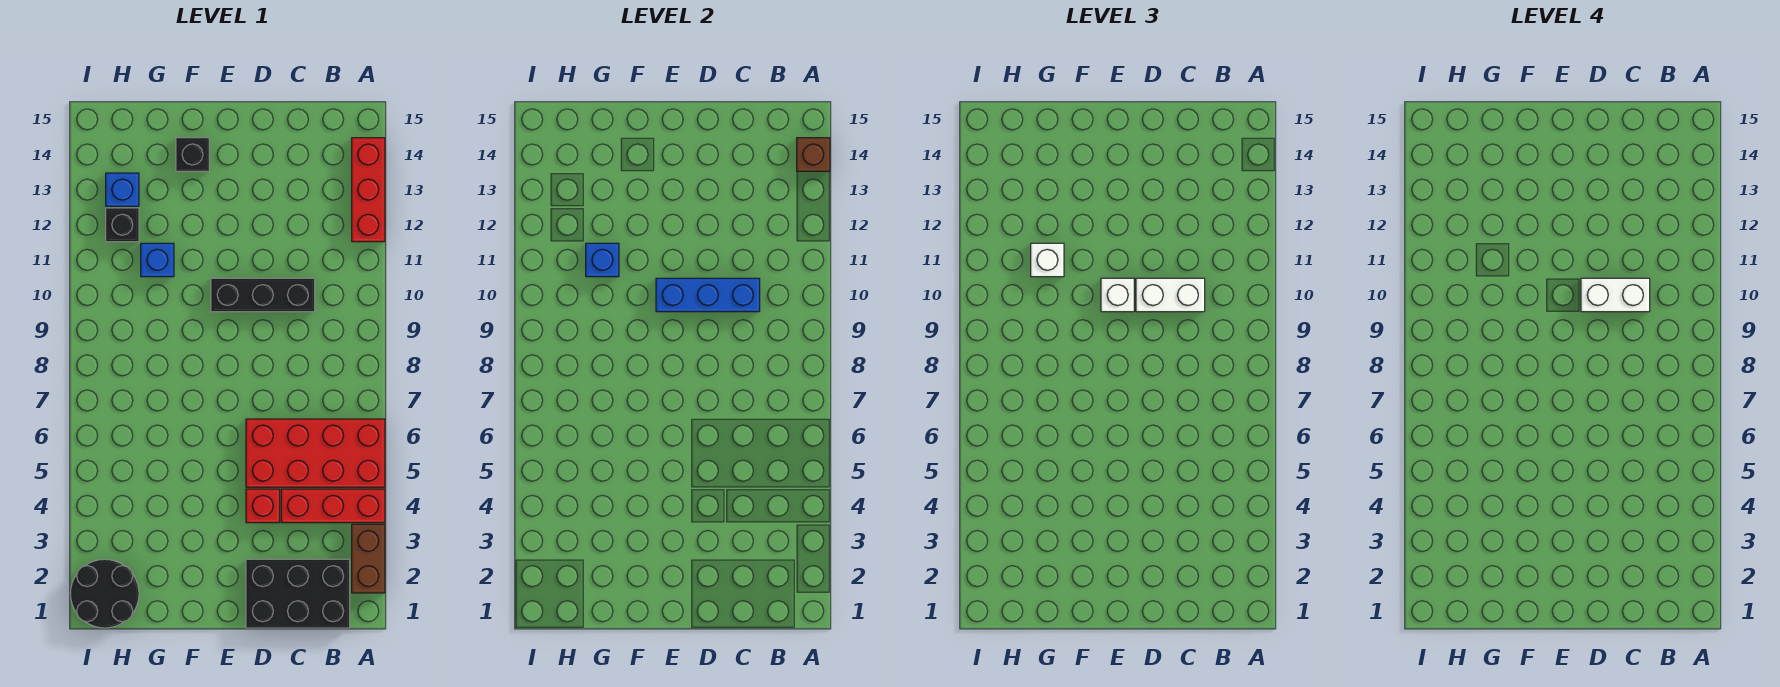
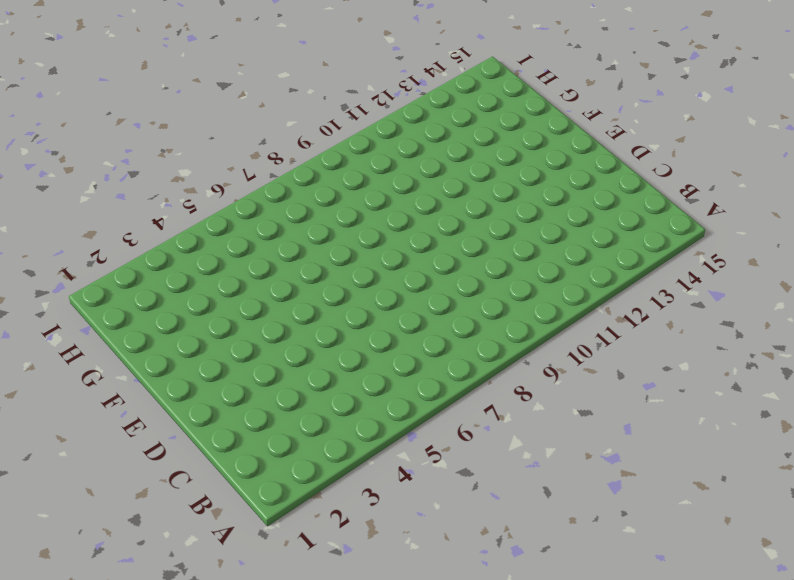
none -> brown 1x2 brick [352,524,385,593]
none -> red 1x3 brick [281,489,385,523]
none -> red 2x4 brick [246,419,385,487]

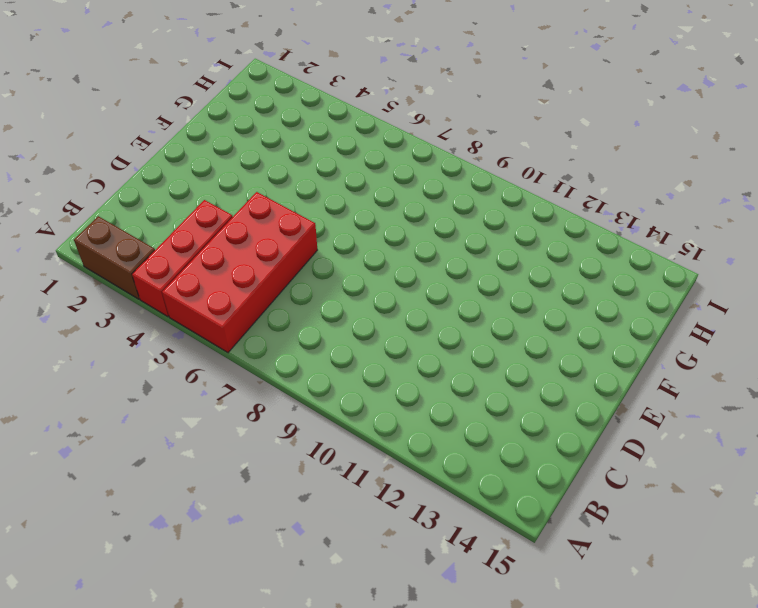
none -> red 1x3 brick [352,138,385,242]
none -> black 2x3 brick [246,559,350,628]
none -> black 1x3 brick [211,278,315,312]

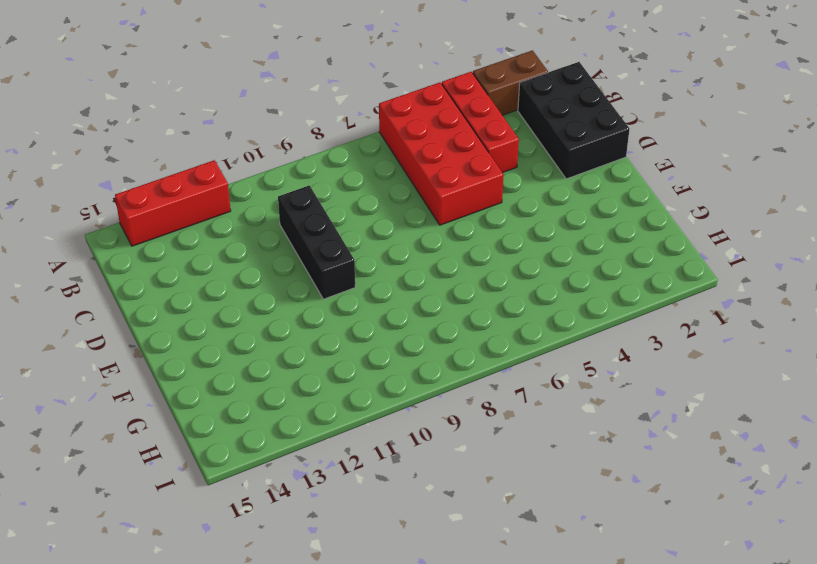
none -> red 1x1 brick [246,489,280,523]
none -> black 1x1 brick [176,138,209,171]
none -> blue 1x1 brick [141,243,174,277]

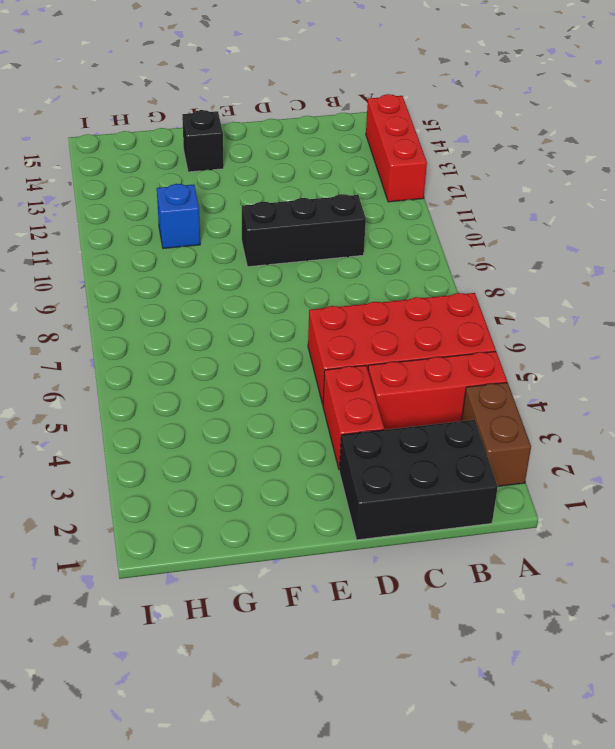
red 1x2 brick [323,365,384,468] -> red 1x1 brick [246,489,280,523]
none -> black 2x2 round brick [70,559,139,628]
none -> black 1x1 brick [106,208,139,242]
none -> blue 1x1 brick [106,173,139,206]

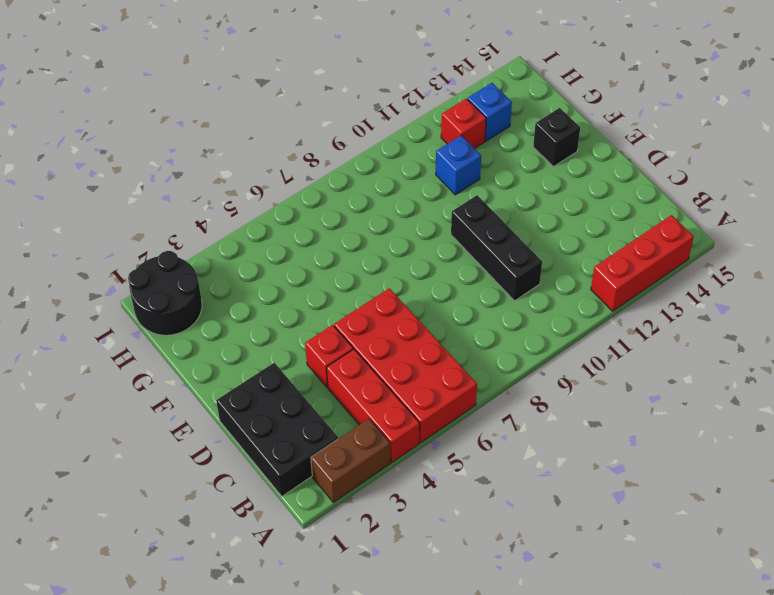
red 1x1 brick [441,99,486,149] -> black 1x1 brick [106,208,139,242]
none -> brown 1x1 brick [797,138,830,171]
none -> blue 1x3 brick [656,278,760,312]
none -> blue 1x1 brick [586,243,619,277]

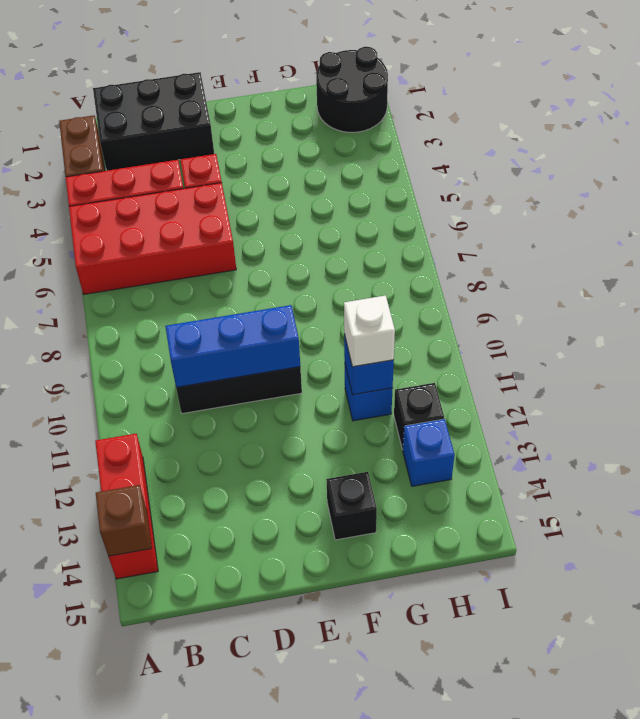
none -> white 1x2 brick [1136,278,1205,312]
none -> white 1x1 brick [1101,278,1134,312]
none -> white 1x2 brick [1581,278,1650,312]

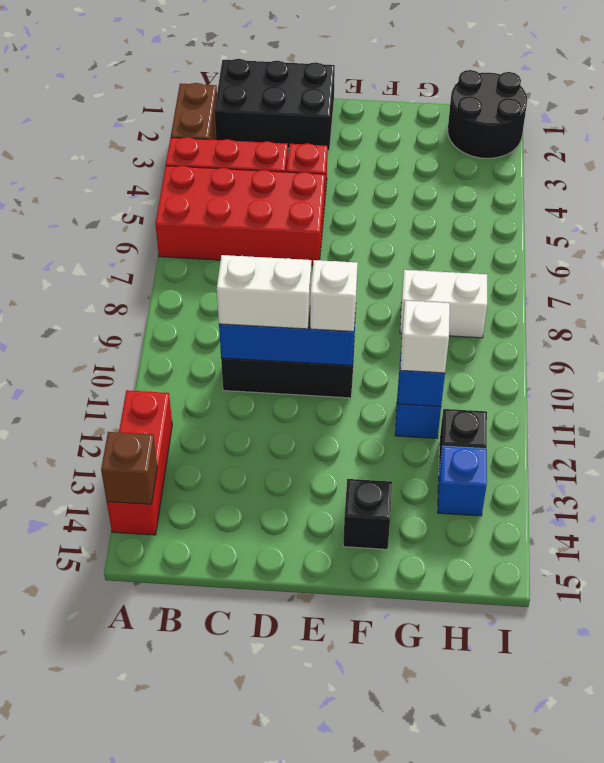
white 1x2 brick [400,270,487,338] -> white 1x2 brick moved to [1581,278,1650,312]

